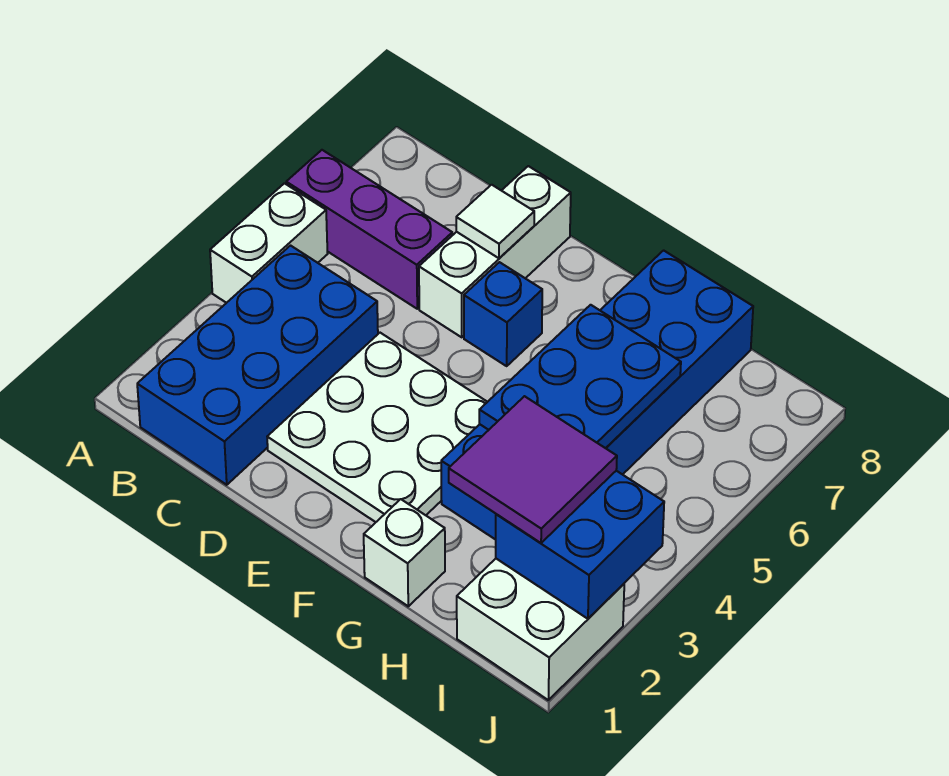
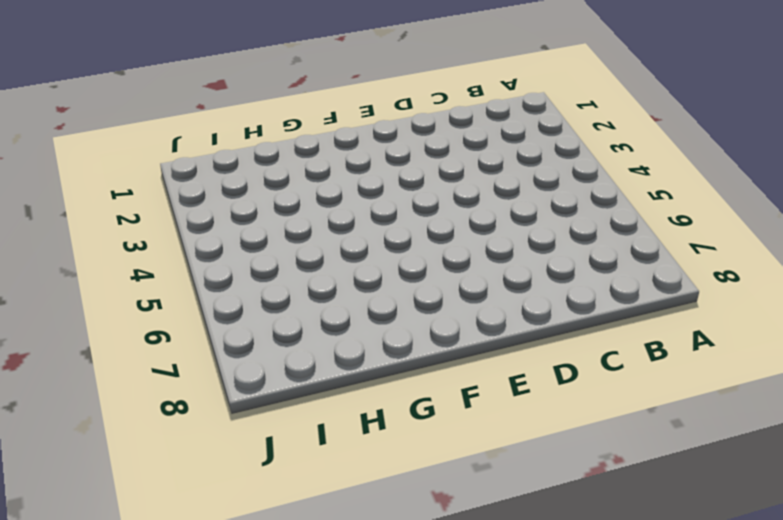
none -> white 1x2 brick [210,183,328,303]
none -> purple 1x3 brick [286,150,452,309]
none -> blue 2x4 brick [137,246,378,485]

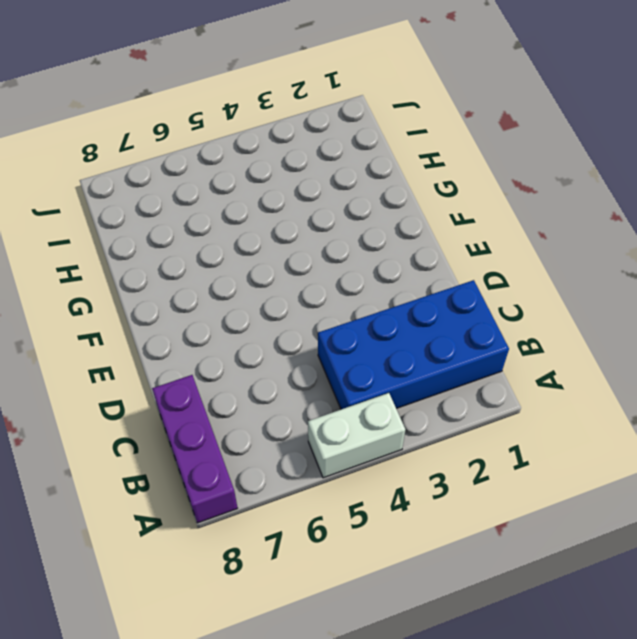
purple 1x3 brick [152,375,238,523] -> purple 1x3 brick moved to [286,150,452,309]
none -> white 3x3 plate [267,333,487,522]
none -> white 1x3 brick [419,166,571,337]
none -> blue 1x1 brick [464,262,542,366]

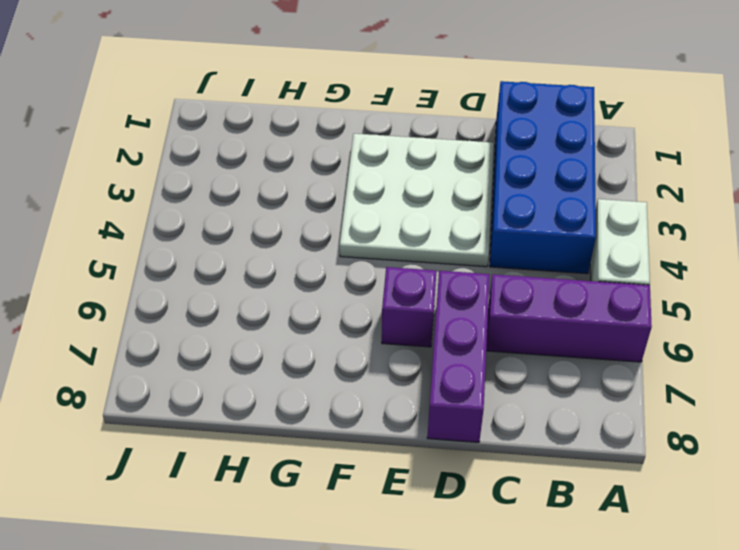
purple 1x3 brick [427,271,490,442] -> white 1x3 brick [419,166,571,337]
purple 1x1 brick [382,267,436,347] -> blue 1x1 brick [464,262,542,366]
none -> white 1x1 brick [364,499,445,606]
none -> blue 2x6 brick [441,250,753,540]
none -> white 2x2 brick [457,559,624,700]

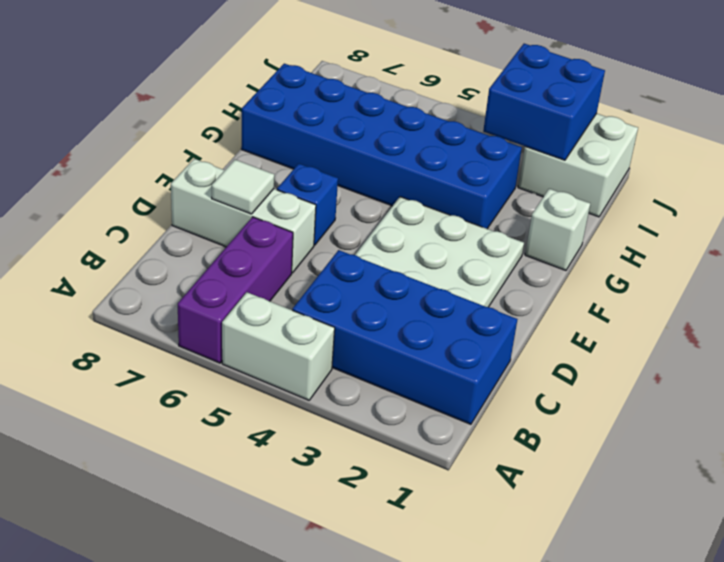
none -> blue 2x3 plate [479,305,681,448]
none -> purple 2x2 tile [449,396,617,543]

